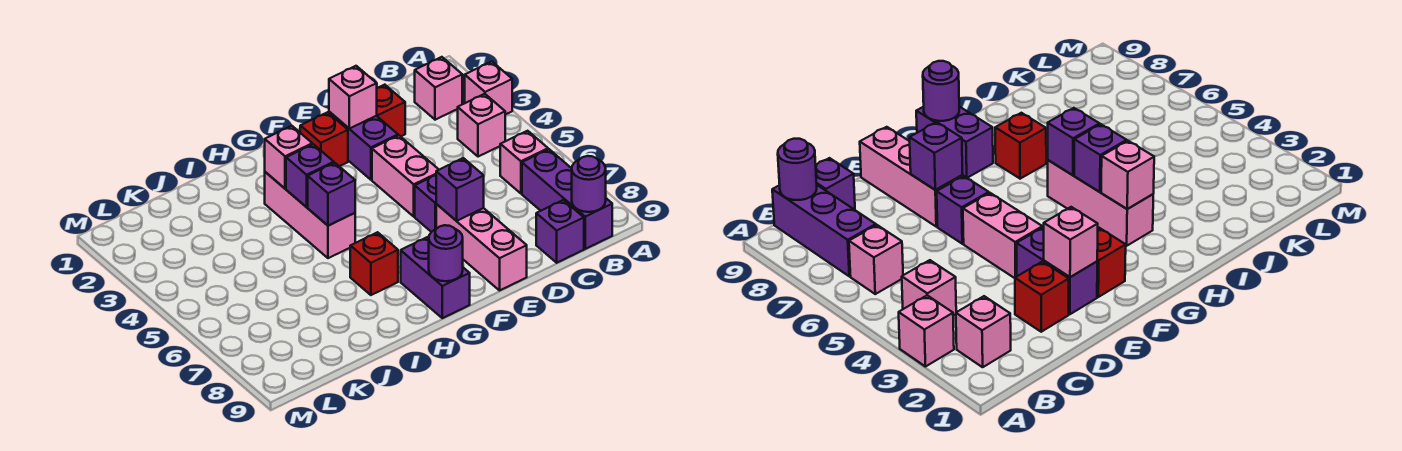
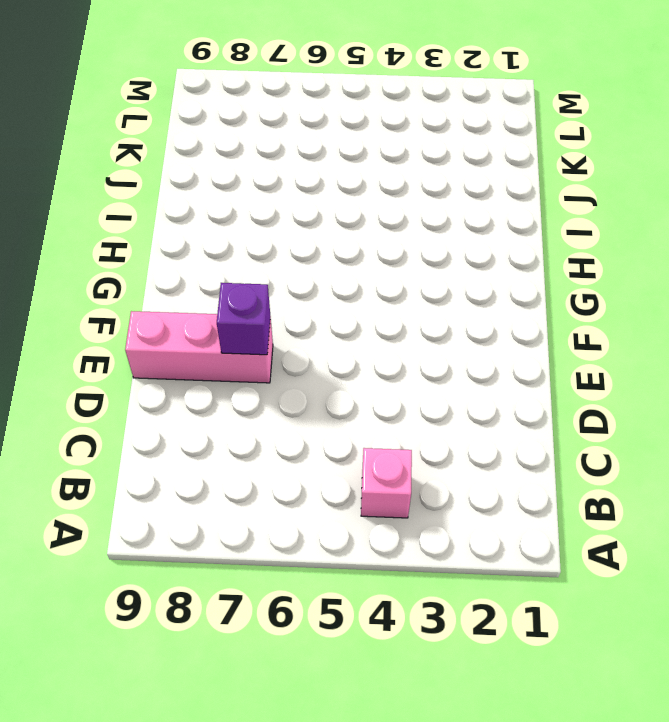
none -> pink 1x1 brick [465,62,512,115]
none -> pink 1x1 brick [415,57,462,120]
none -> pink 1x1 brick [500,131,548,193]

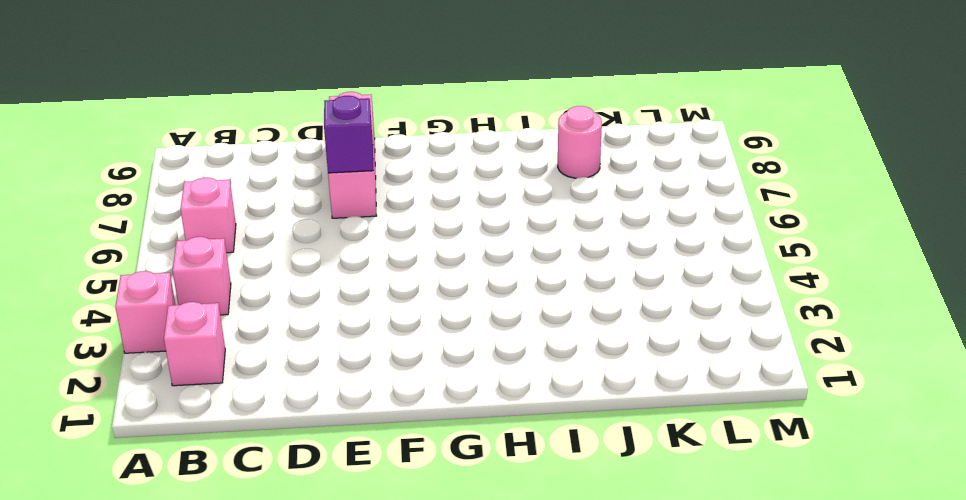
pink 1x1 round brick [558,106,602,178] -> none
none -> purple 1x3 brick [522,149,612,249]
none -> purple 1x1 brick [536,200,584,263]
none -> red 1x1 brick [377,85,405,136]

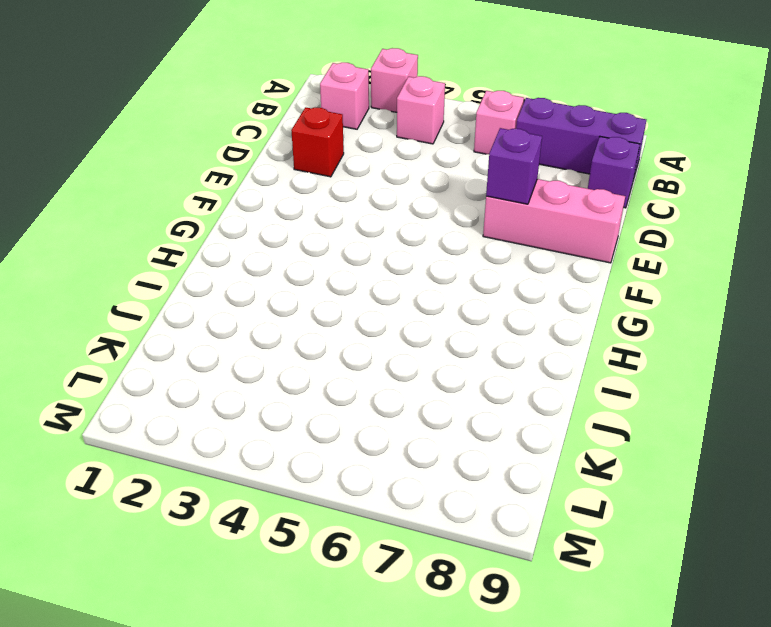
none -> purple 1x2 brick [329,112,398,180]
none -> pink 1x2 brick [372,136,439,217]
none -> purple 1x1 brick [415,175,436,232]

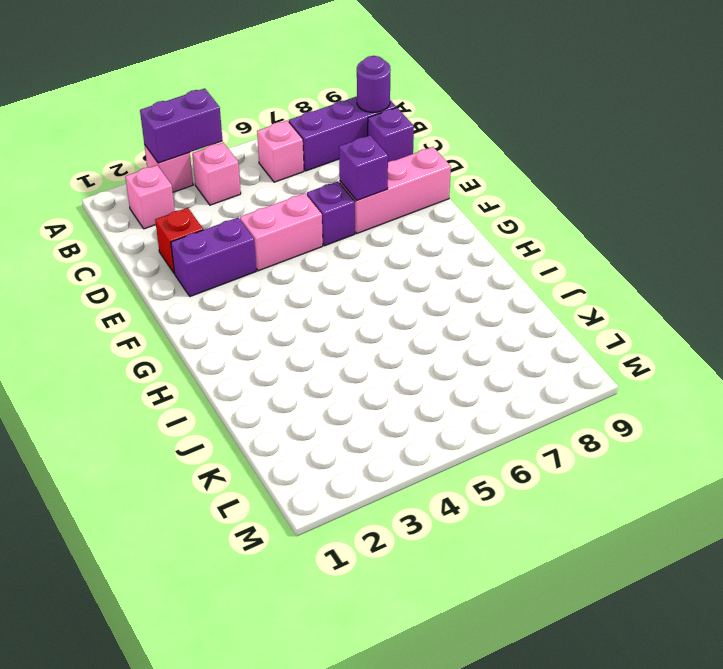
purple 1x2 brick [140,88,223,163] -> purple 1x2 brick moved to [401,237,470,318]
none -> red 1x1 brick [300,112,348,166]
none -> pink 1x3 brick [265,172,355,258]
none -> red 1x1 brick [350,232,398,295]

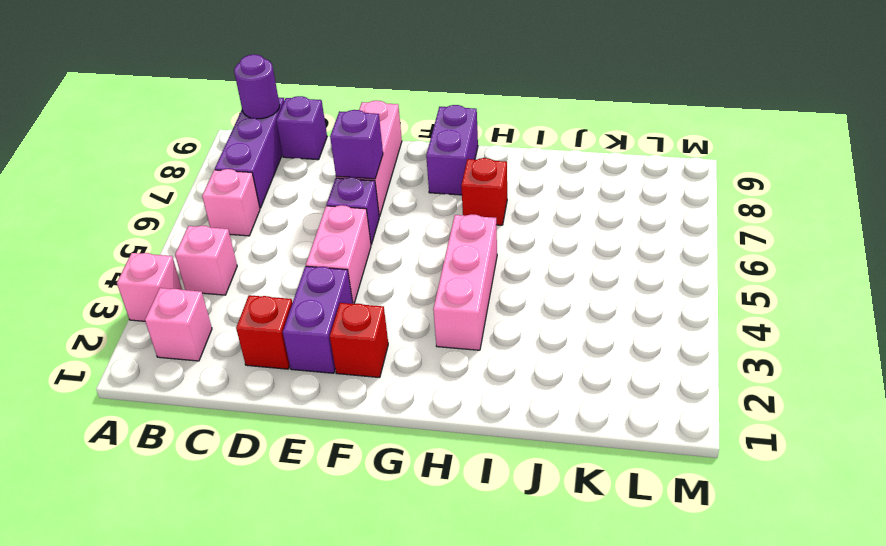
none -> pink 1x1 brick [329,66,377,129]
none -> purple 1x1 round brick [429,225,463,281]
none -> pink 1x1 brick [265,126,312,189]

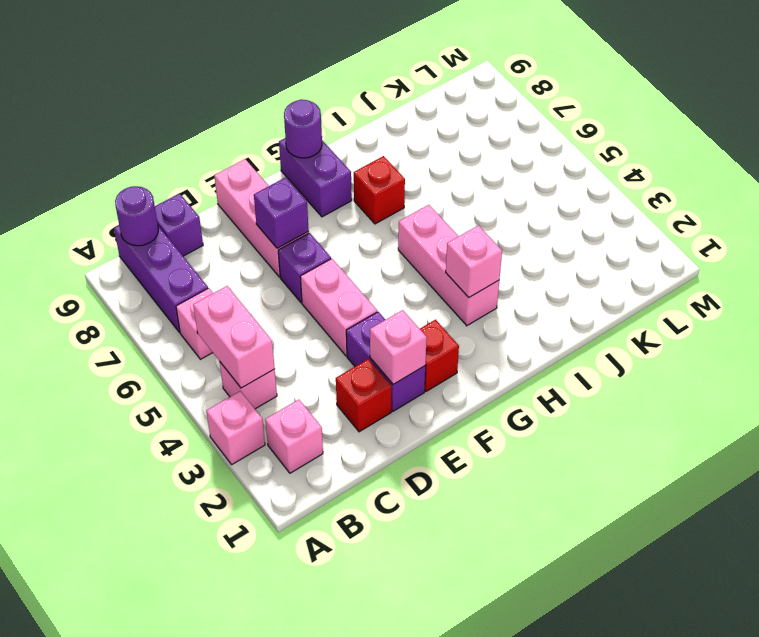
pink 1x2 brick [193,286,275,388] -> none
none -> purple 1x1 brick [286,144,334,207]
none -> purple 1x1 brick [308,163,355,226]

